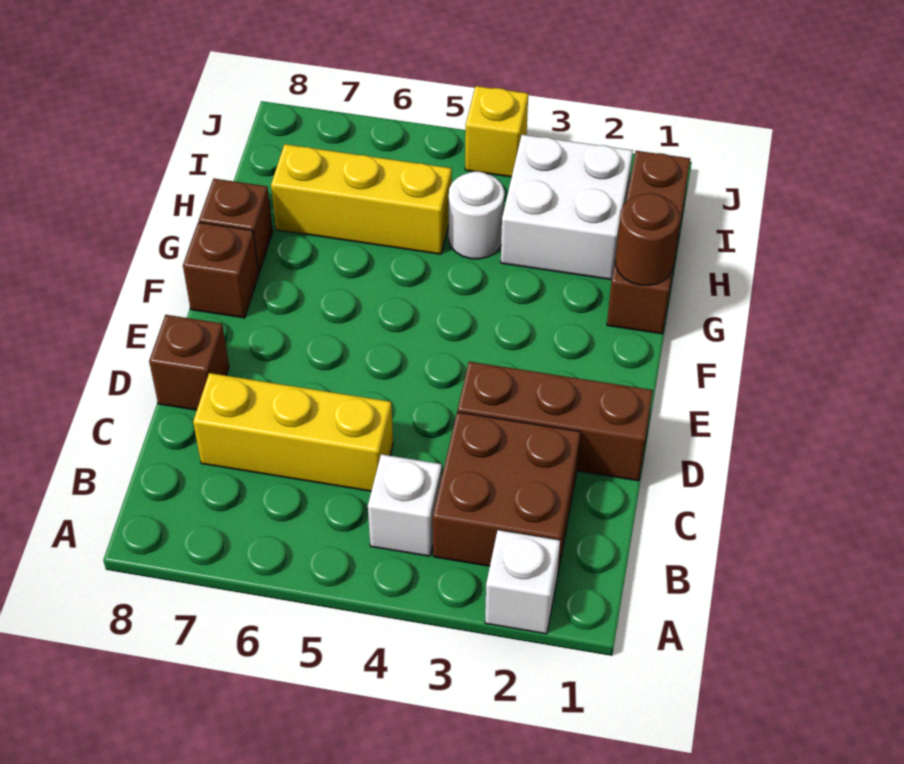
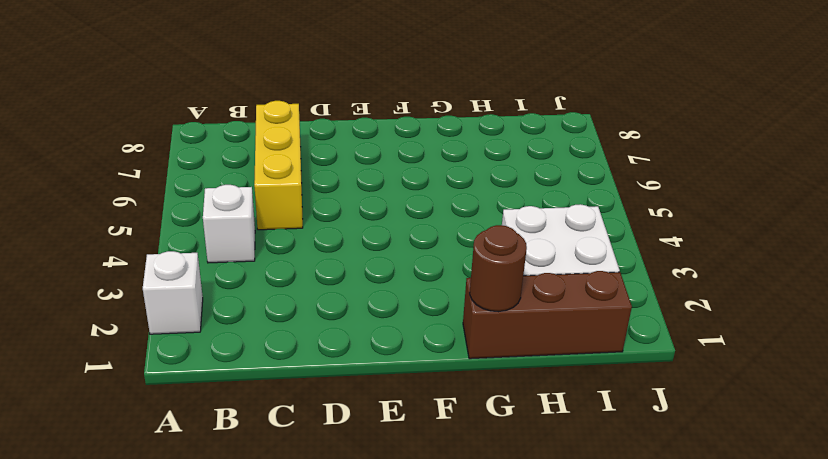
none -> brown 2x2 brick [433,412,580,576]
none -> brown 1x3 brick [458,362,653,481]
none -> brown 1x1 brick [149,315,229,410]

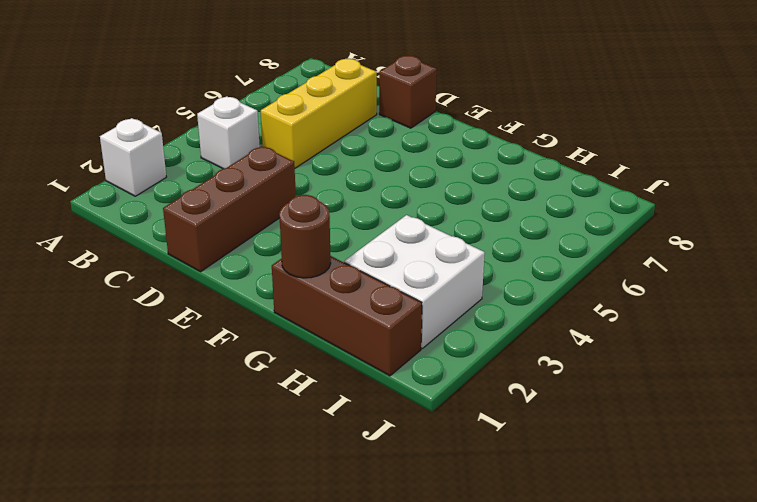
none -> brown 2x2 brick [433,412,580,576]
none -> brown 1x1 brick [183,222,259,318]
none -> brown 1x1 brick [199,179,273,273]

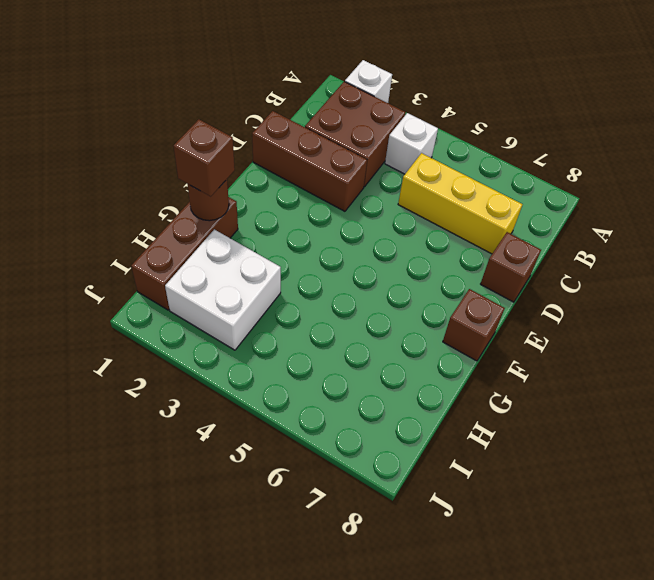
brown 1x1 brick [174,119,235,197] -> brown 1x1 brick moved to [199,179,273,273]
none -> white 1x1 round brick [449,172,504,259]
none -> yellow 1x3 brick [271,144,452,254]
none -> yellow 1x1 brick [465,86,528,177]

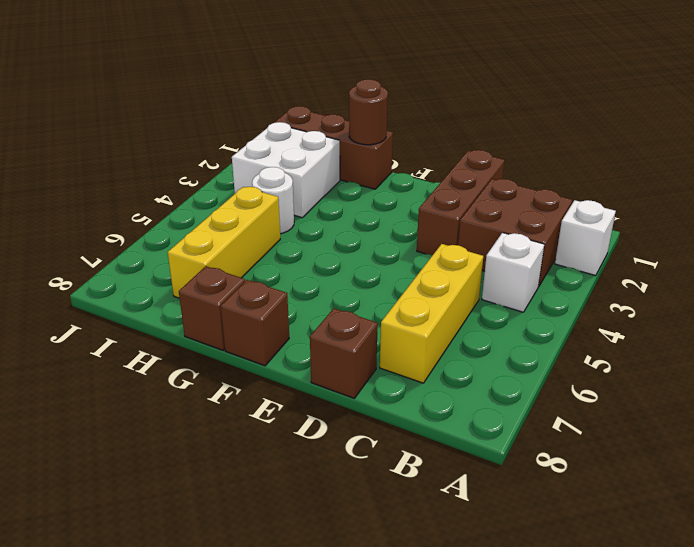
none -> yellow 1x1 brick [465,86,528,177]

